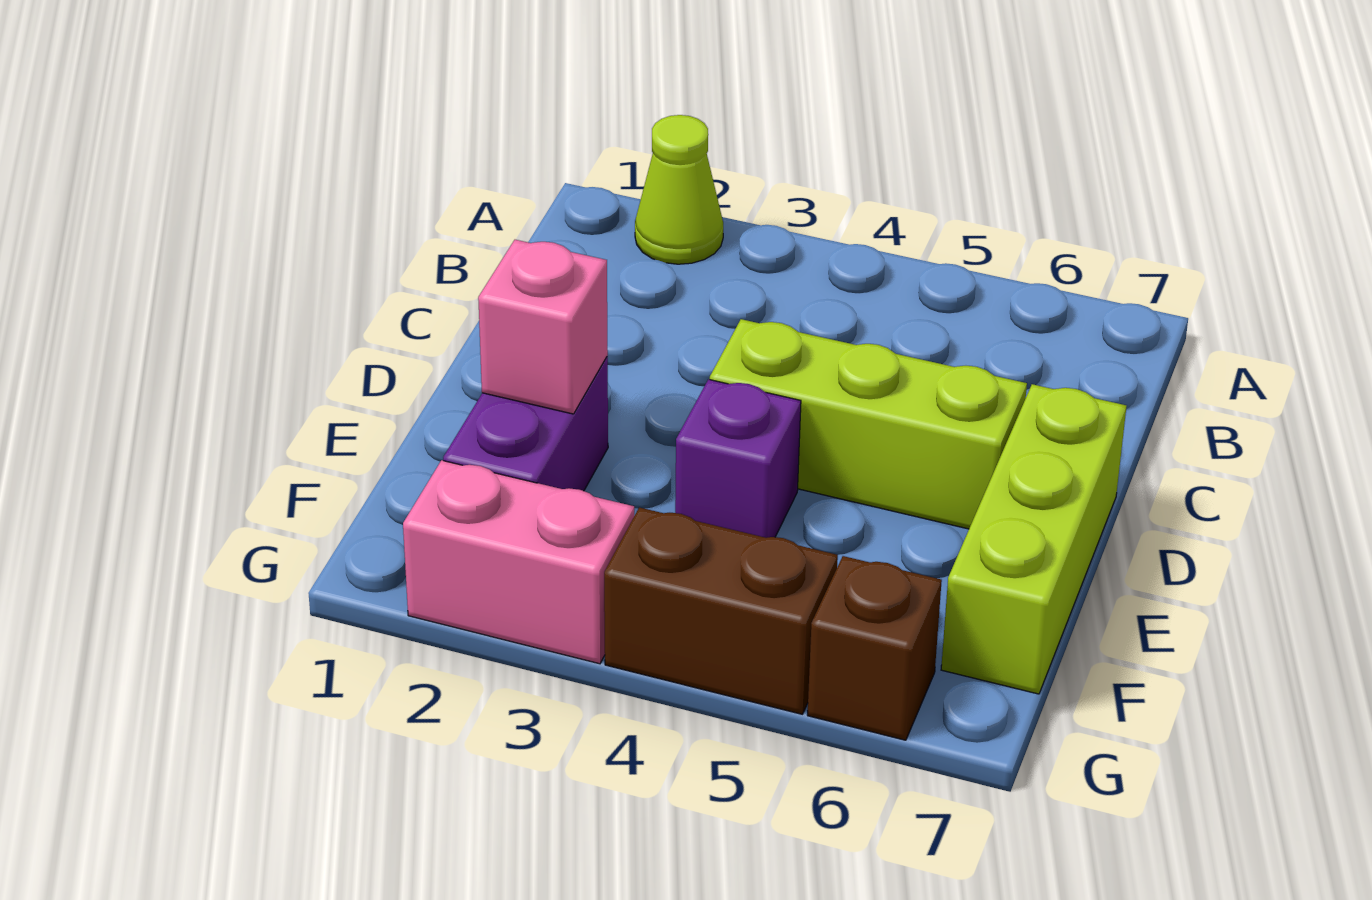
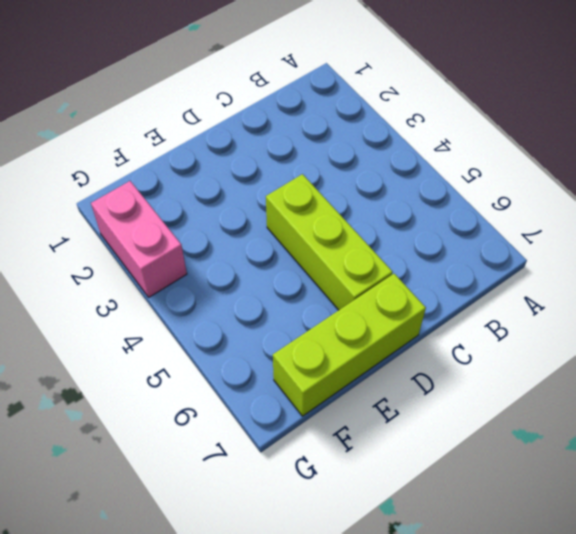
none -> lime 1x1 cone [635,115,723,264]
none -> purple 1x2 brick [443,357,608,491]

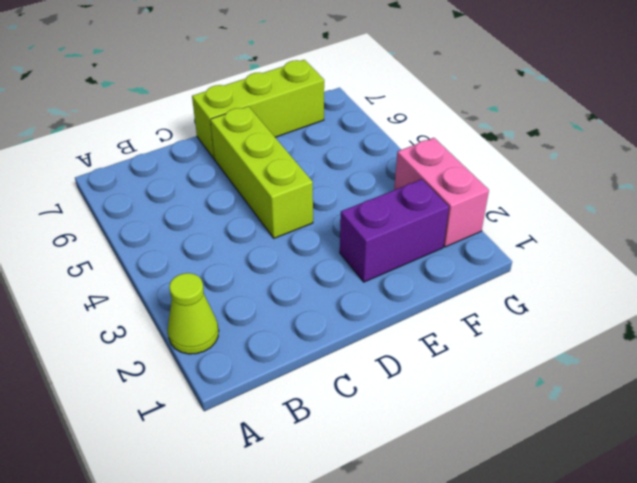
none -> purple 1x1 brick [675,379,801,538]
none -> brown 1x2 brick [604,507,838,714]

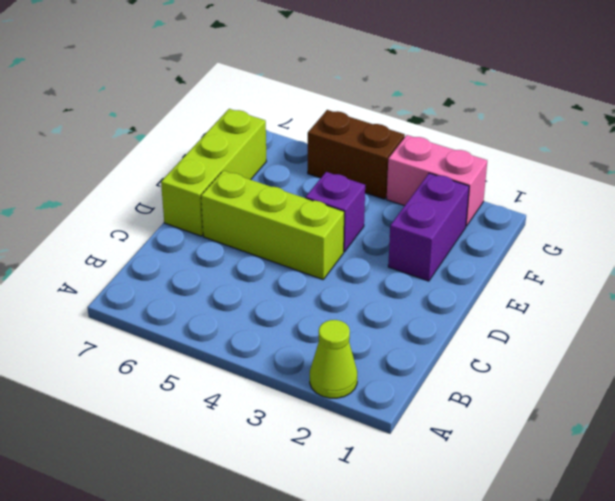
none -> brown 1x1 brick [807,556,942,740]
none -> pink 1x1 brick [478,240,608,414]

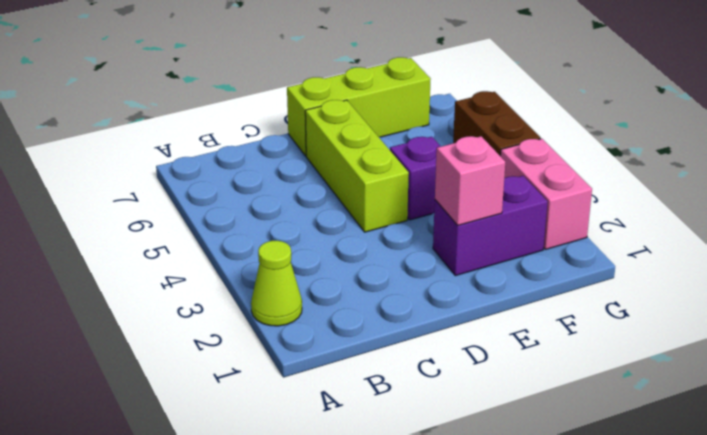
none -> brown 1x1 brick [807,556,942,740]

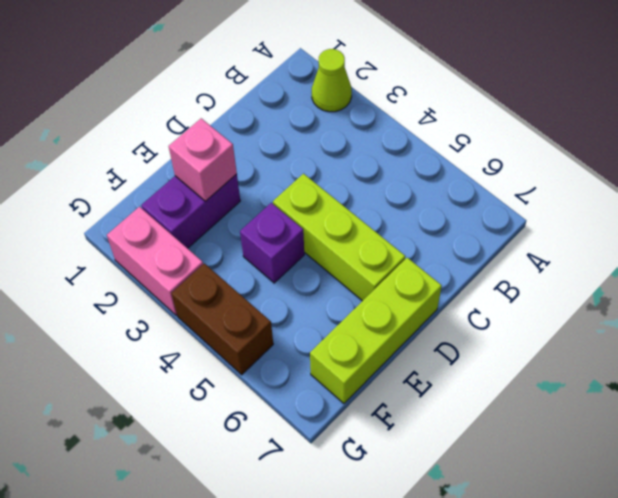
none -> brown 1x1 brick [807,556,942,740]

